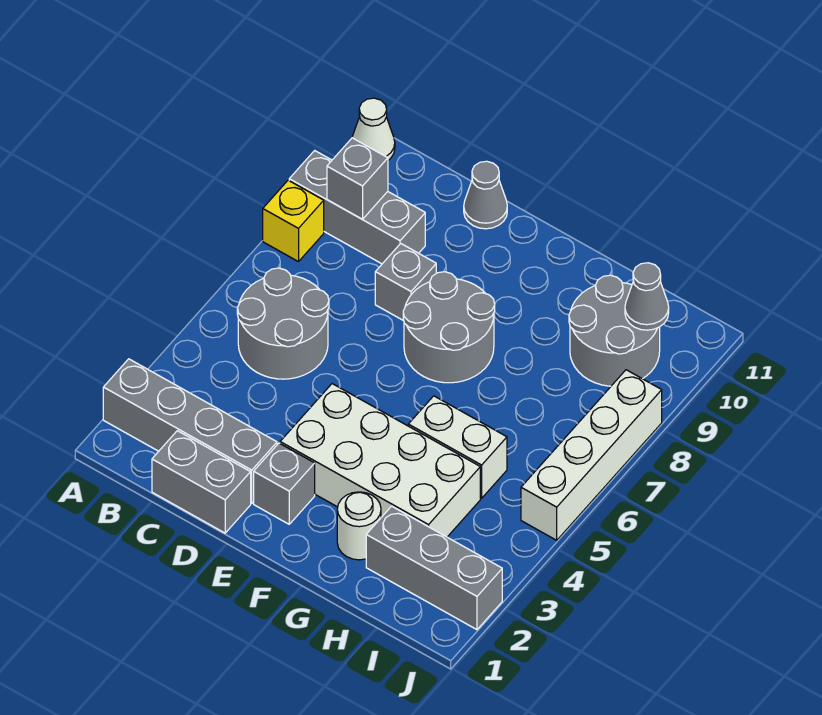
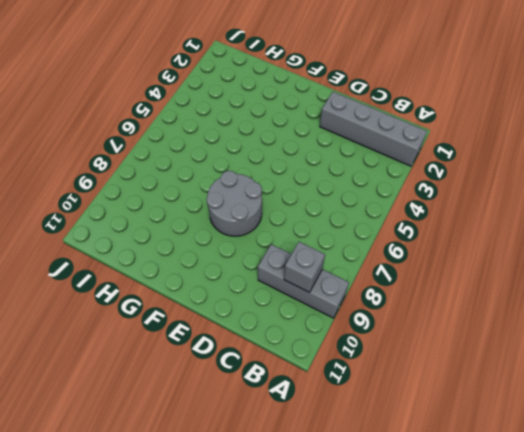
none -> yellow 1x1 brick [263,180,324,262]
none -> white 1x1 cone [352,98,395,160]
none -> grey 2x2 round brick [237,268,329,379]

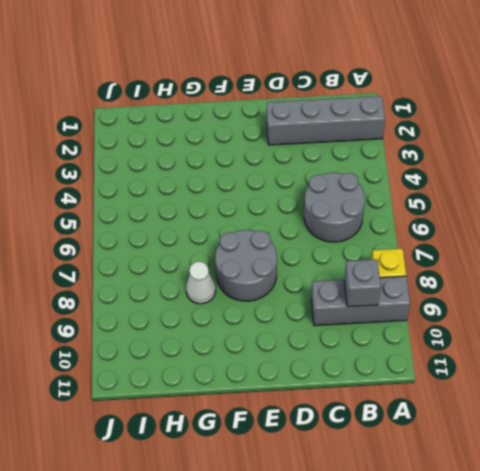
white 1x1 cone [186,262,216,304] -> white 1x1 cone moved to [352,98,395,160]
none -> grey 1x2 brick [152,431,251,533]
none -> grey 1x1 brick [375,244,436,321]
none -> grey 1x1 cone [464,161,507,229]

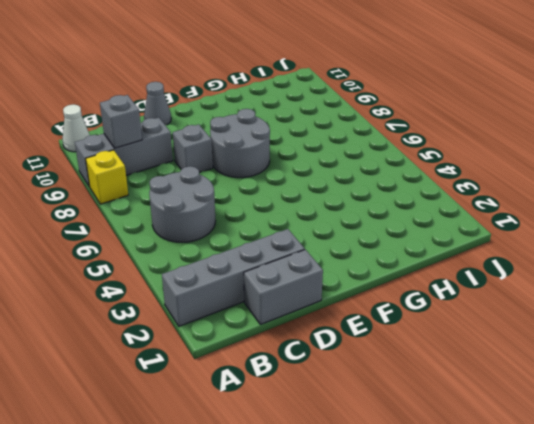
none -> grey 1x1 brick [254,443,315,524]
none -> white 2x4 brick [280,384,480,537]
none -> white 1x1 round brick [337,492,381,560]

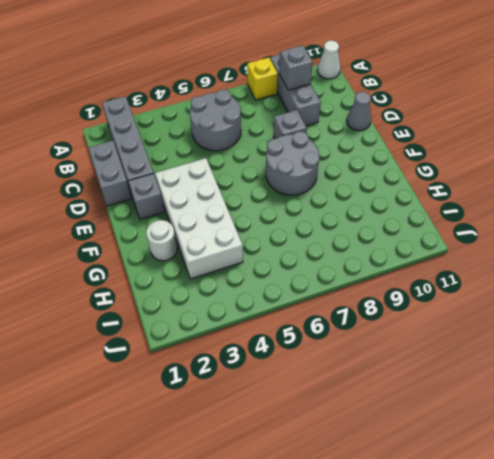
none -> white 1x2 brick [408,396,507,498]
none -> grey 1x3 brick [366,506,502,630]
none -> grey 2x2 round brick [569,275,660,386]

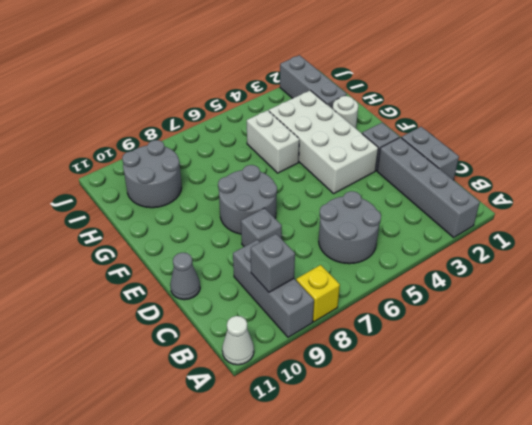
none -> white 1x4 brick [521,370,662,540]
none -> grey 1x1 cone [625,263,669,330]

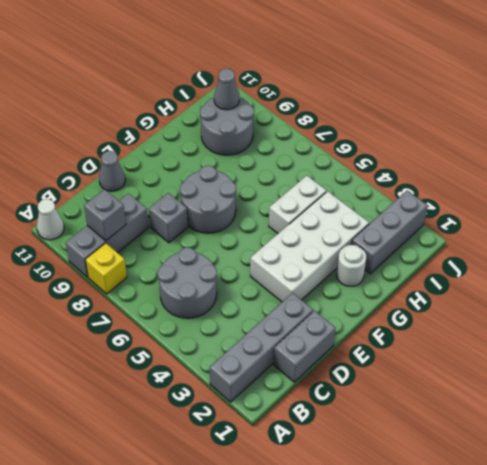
none -> grey 1x1 brick [254,443,315,524]
none -> white 1x4 brick [521,370,662,540]

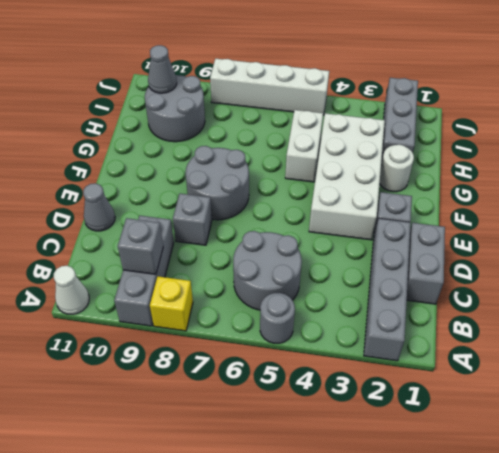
grey 1x1 round brick [260,293,295,343] -> none

